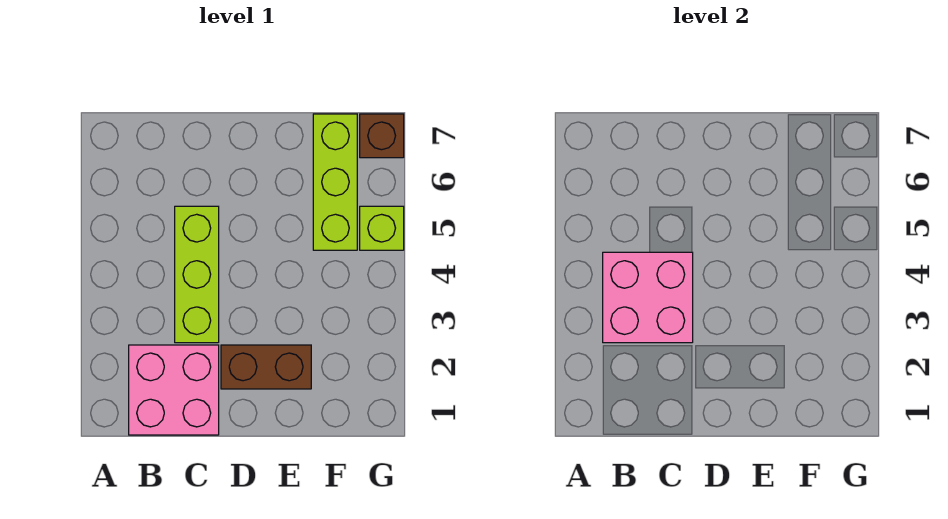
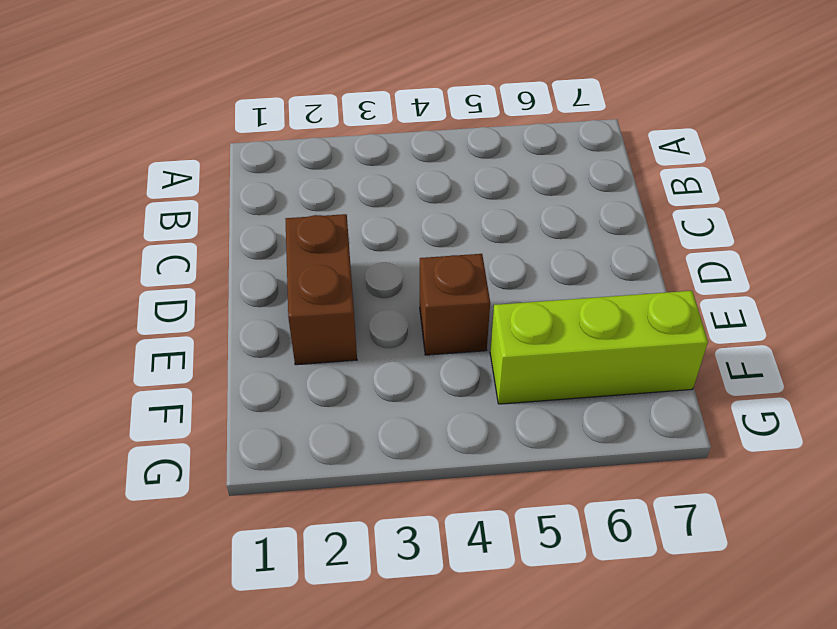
brown 1x1 brick [420,254,490,355] -> brown 1x1 brick moved to [360,114,404,158]
none -> pink 2x2 brick [129,345,219,435]
none -> lime 1x3 brick [175,206,219,343]

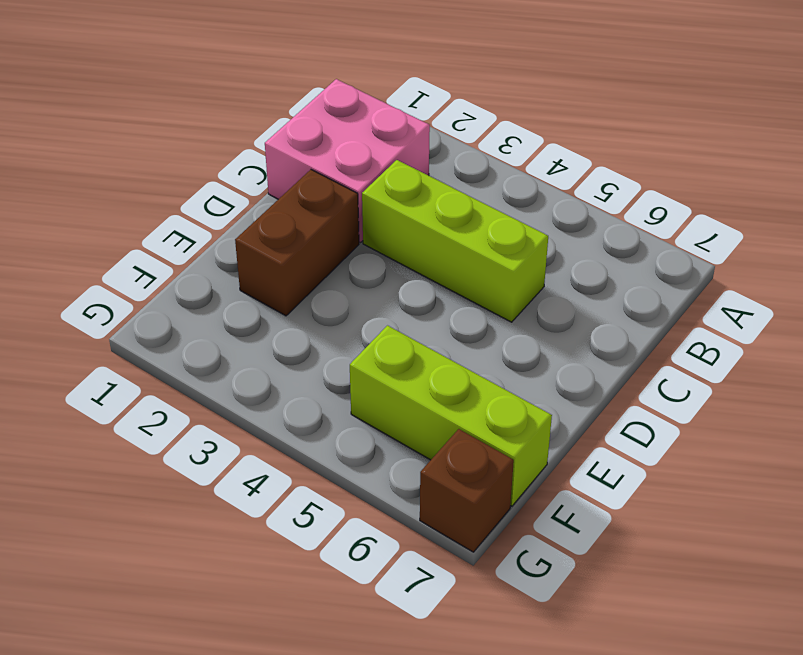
none -> lime 1x1 brick [360,206,404,250]
none -> pink 2x2 brick [603,252,693,343]

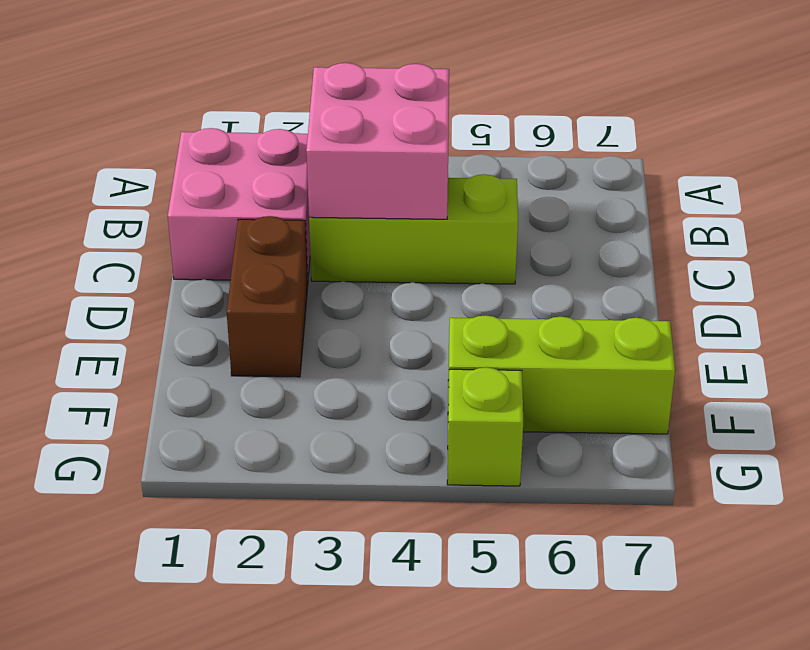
none -> brown 1x1 brick [360,114,404,158]

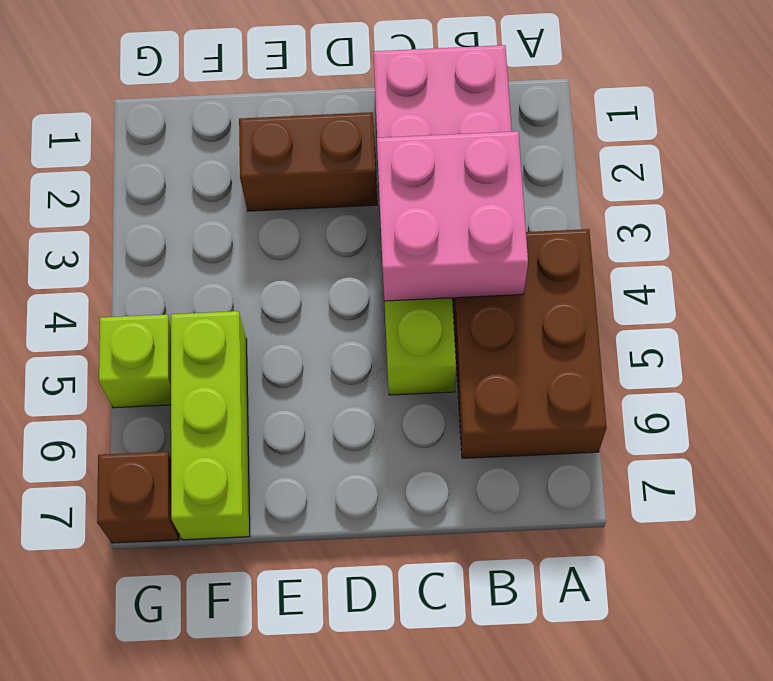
brown 2x3 brick [453,229,607,458] -> none

